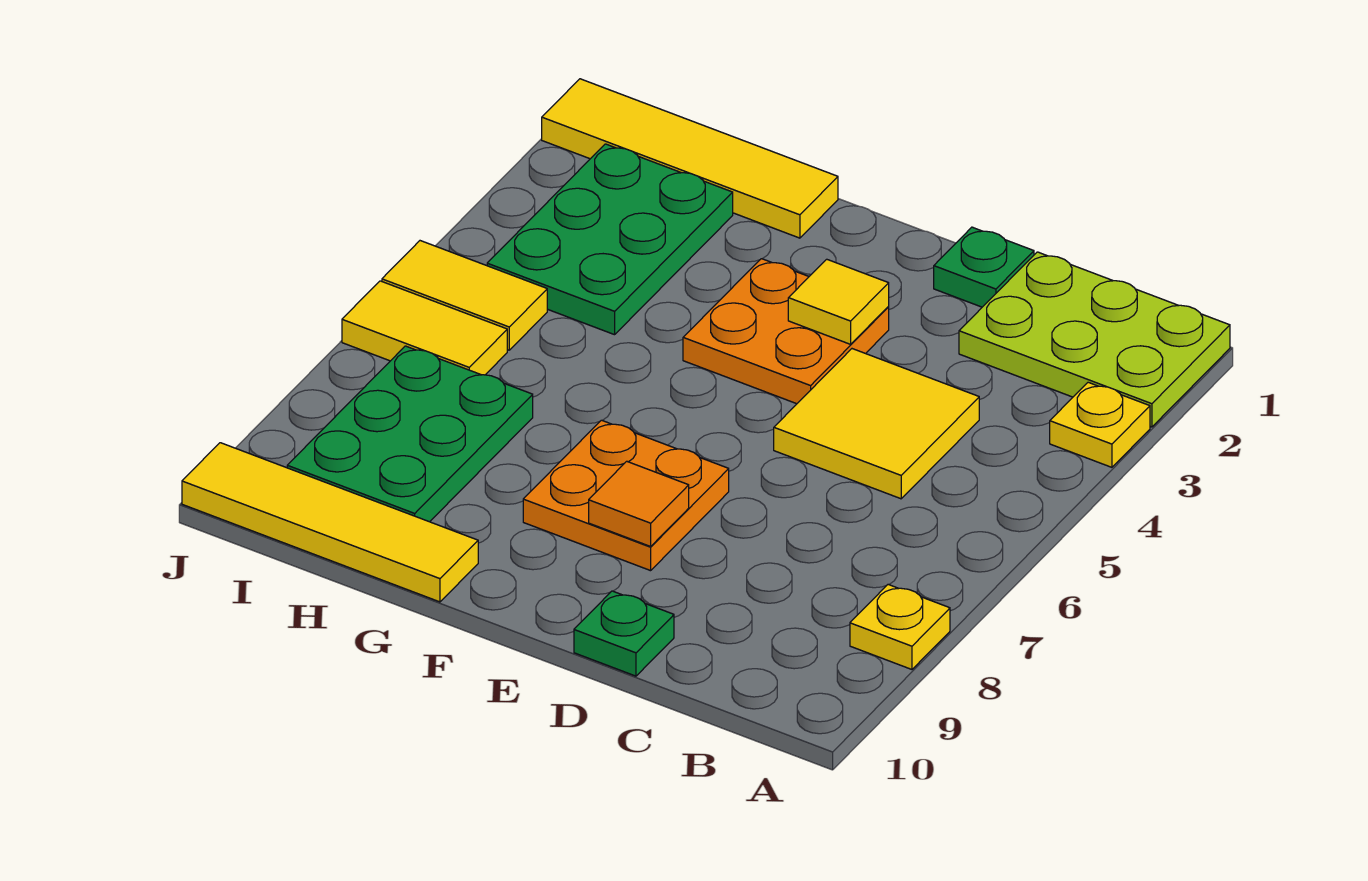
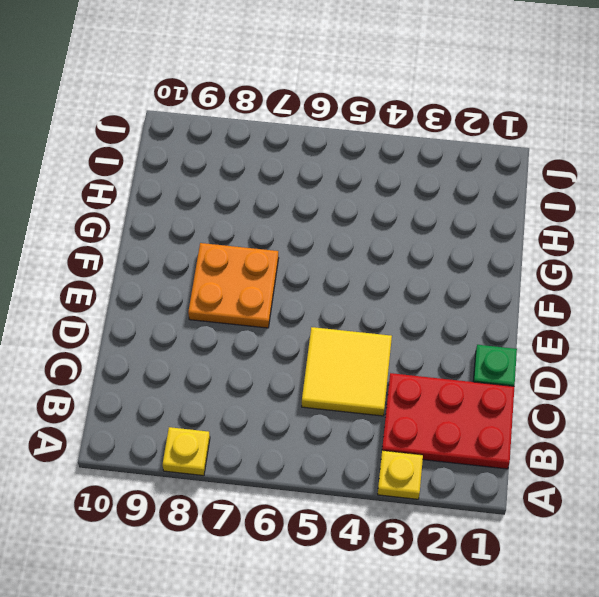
red 2x3 plate [382,373,515,469] -> lime 2x3 plate [959,252,1230,427]
none -> green 1x1 plate [574,591,674,676]
none -> orange 2x2 plate [683,259,889,404]
none -> yellow 1x4 tile [542,79,838,238]

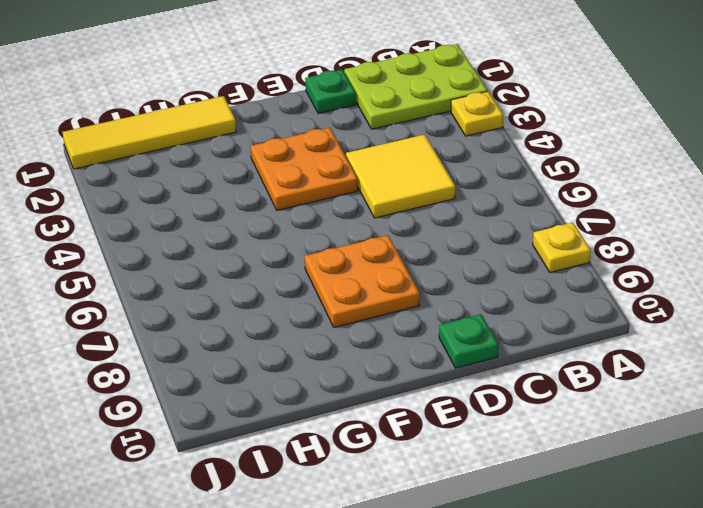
none -> yellow 1x4 tile [182,443,478,602]
none -> green 2x3 plate [487,144,733,335]
none -> green 2x3 plate [287,346,533,522]

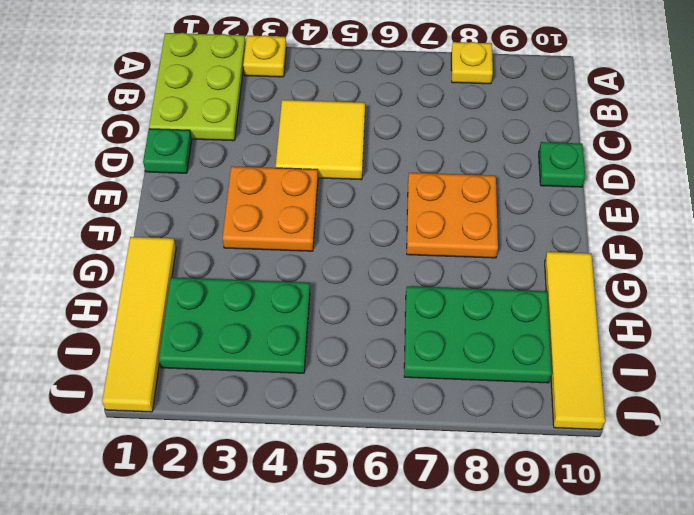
none -> yellow 1x2 tile [382,241,547,350]
none -> yellow 1x2 tile [342,281,507,375]
none -> yellow 1x1 tile [788,259,889,344]

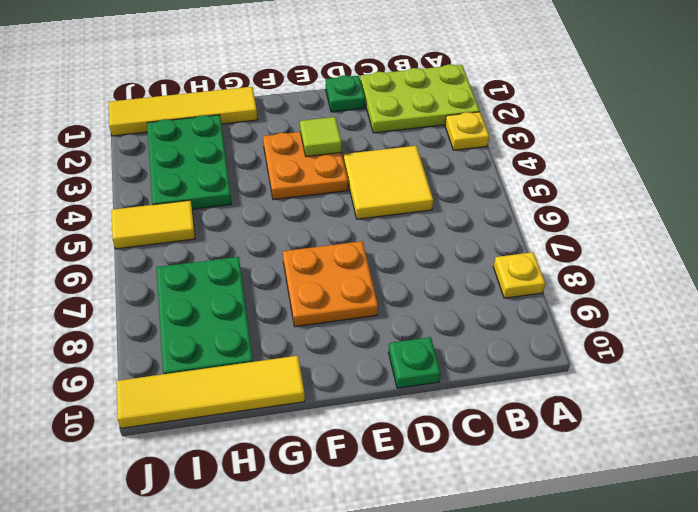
lime 1x1 tile [300,117,342,157] -> yellow 1x1 tile [788,259,889,344]
none -> yellow 1x2 tile [342,281,507,375]
none -> orange 1x1 tile [589,461,689,546]

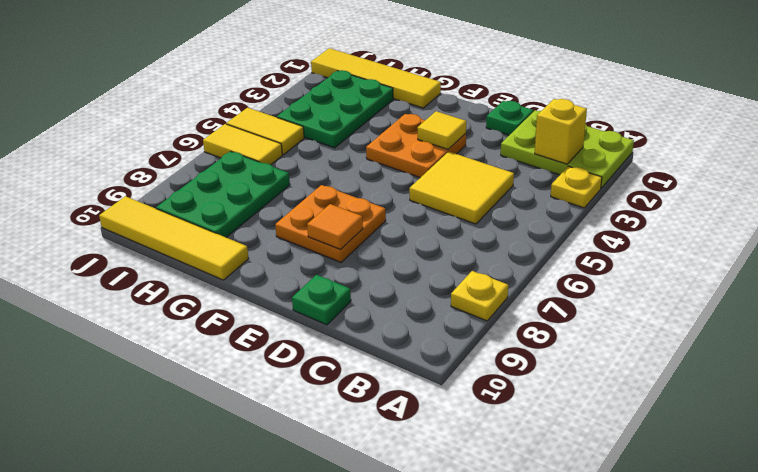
yellow 1x1 brick [535,99,587,164] -> none

